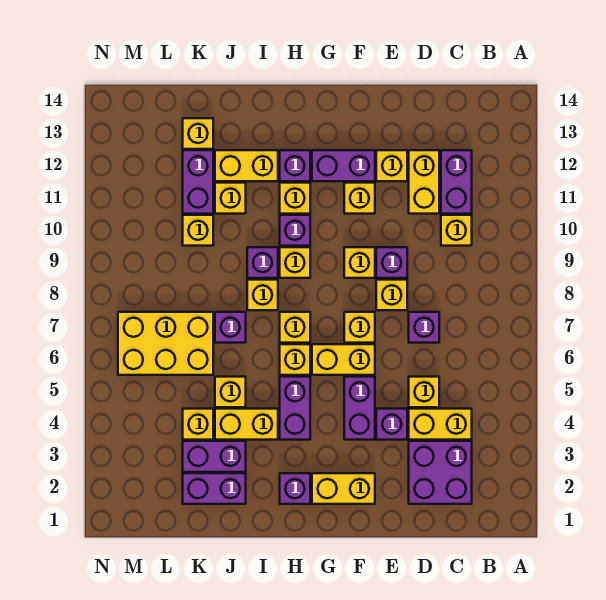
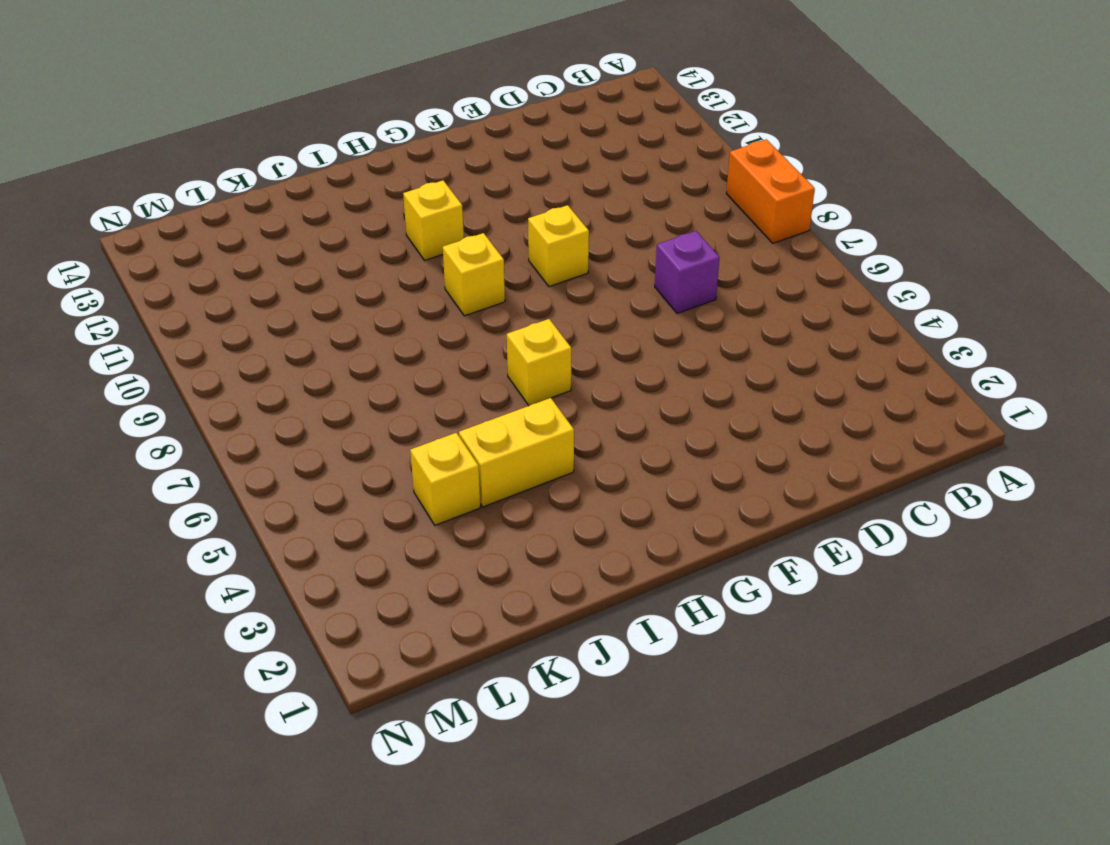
orange 1x2 brick [726,139,815,243] -> none
none -> purple 2x2 brick [409,441,472,504]
none -> yellow 1x2 brick [409,409,472,440]
none -> yellow 1x1 brick [441,215,472,246]
none -> purple 1x2 brick [441,150,472,214]

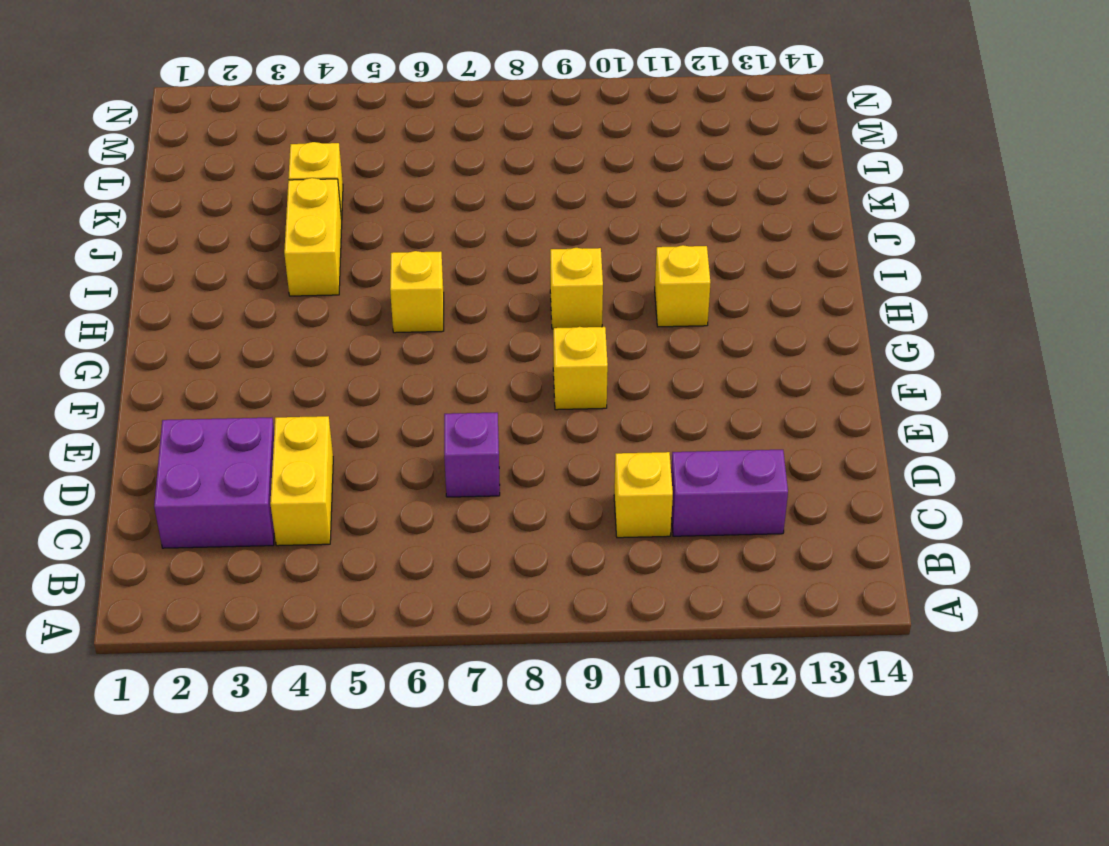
none -> yellow 1x1 brick [409,377,439,407]
none -> yellow 1x2 brick [409,150,439,214]
none -> purple 1x1 brick [376,409,407,440]
none -> yellow 1x1 brick [376,280,407,310]

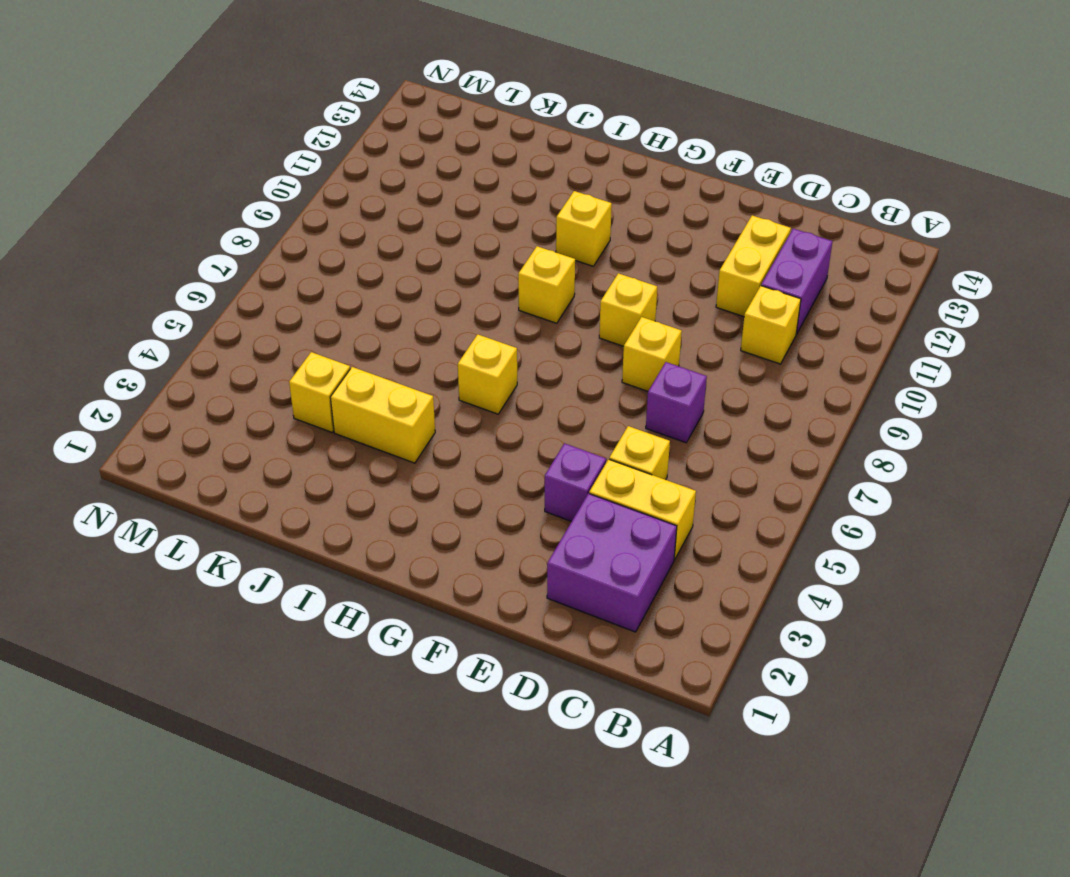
none -> purple 1x1 brick [376,247,407,278]
none -> yellow 1x1 brick [376,150,407,181]
none -> yellow 1x2 brick [312,473,375,504]
none -> purple 1x2 brick [344,377,375,440]

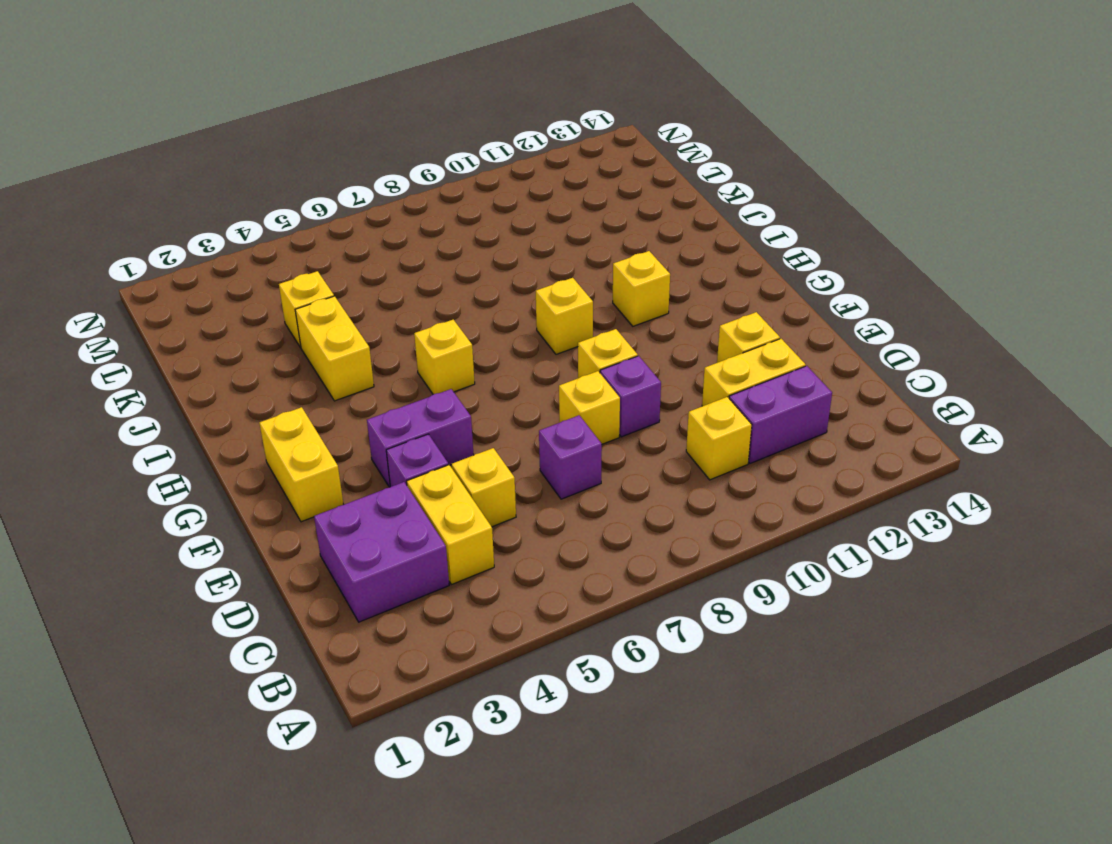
none -> yellow 1x2 brick [312,344,375,375]
none -> yellow 1x1 brick [344,312,375,343]
none -> yellow 1x1 brick [344,183,375,214]
none -> purple 1x2 brick [312,150,375,181]

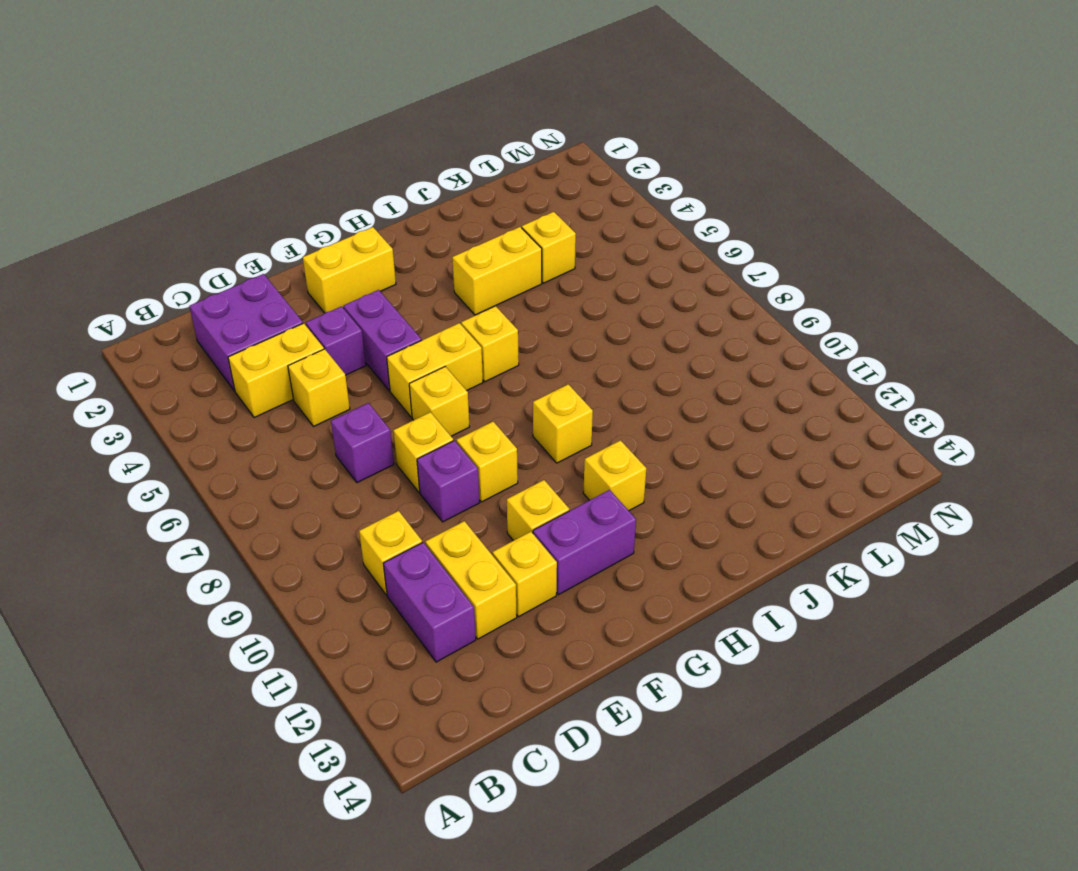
none -> purple 1x1 brick [280,473,310,504]
none -> purple 1x2 brick [280,377,310,440]
none -> yellow 1x1 brick [280,312,310,343]
none -> purple 1x1 brick [280,215,310,246]

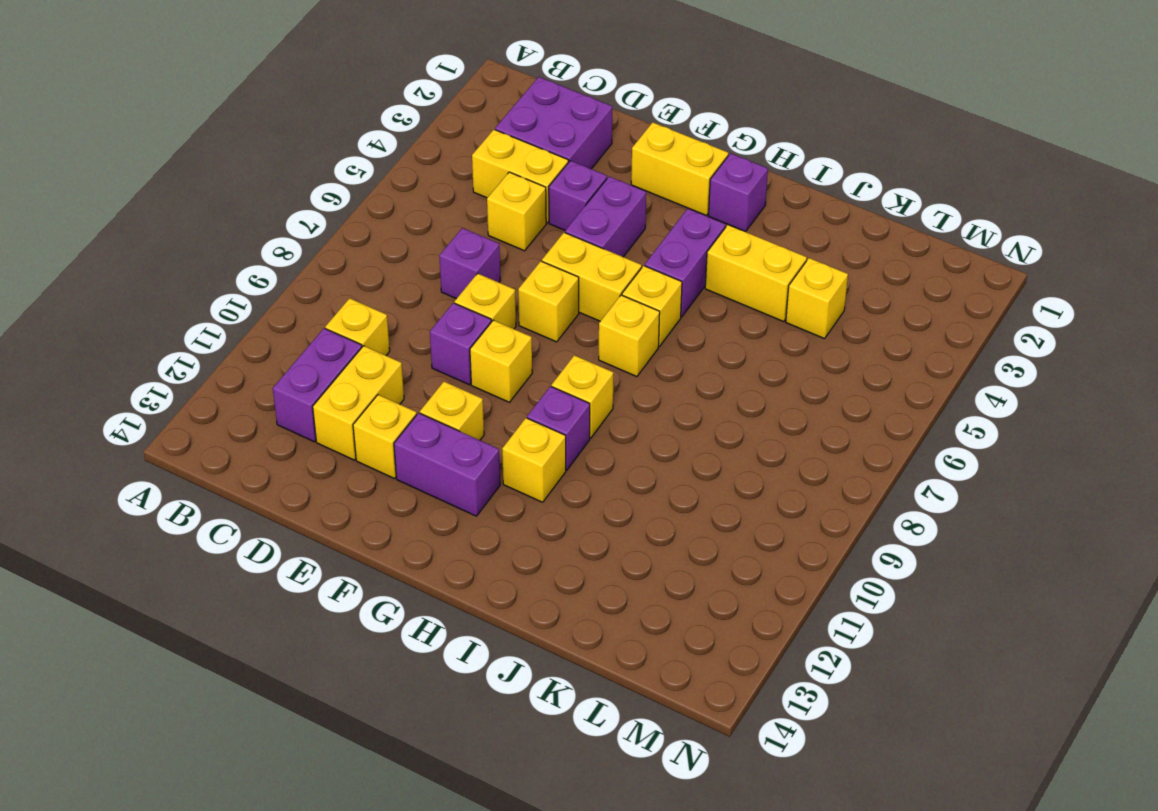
none -> purple 1x1 brick [280,150,310,181]
none -> yellow 1x1 brick [247,280,278,310]
none -> purple 1x1 brick [247,247,278,278]
none -> yellow 1x2 brick [215,150,278,181]

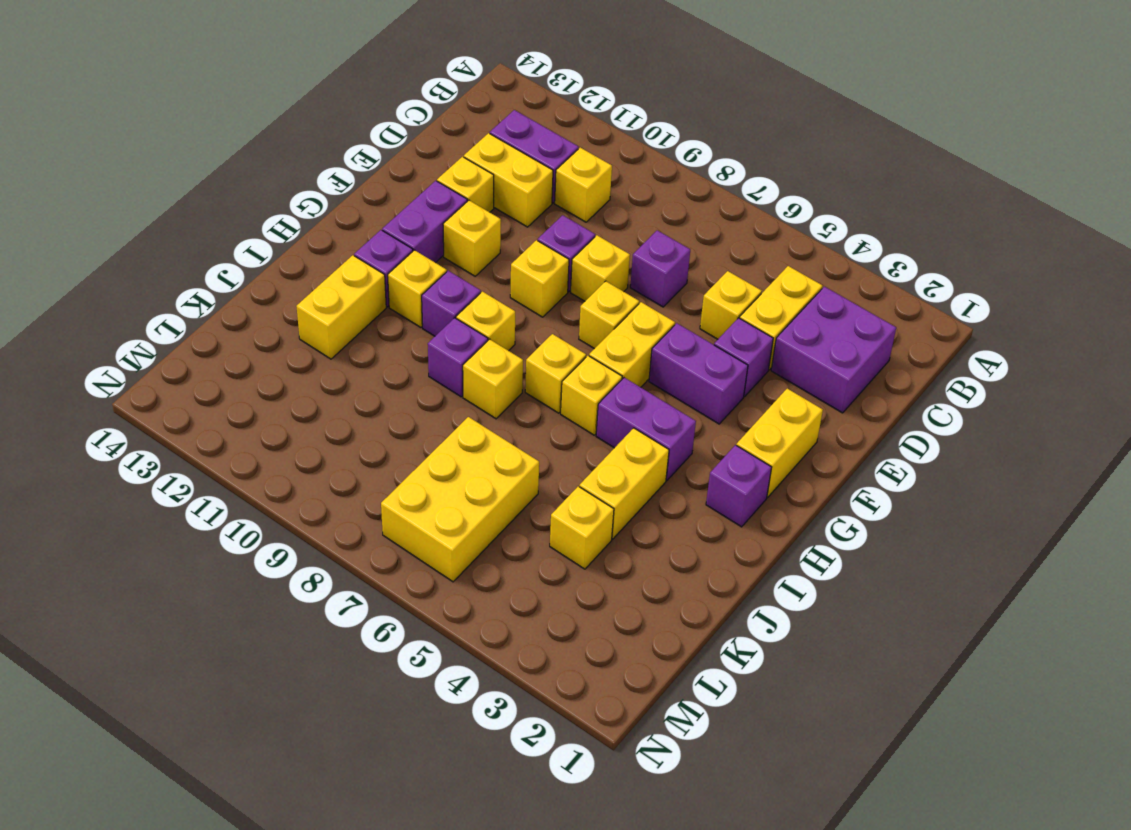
none -> purple 1x2 brick [183,473,246,504]
none -> purple 1x2 brick [183,441,246,472]
none -> yellow 1x1 brick [215,377,246,407]
none -> purple 1x1 brick [215,312,246,343]

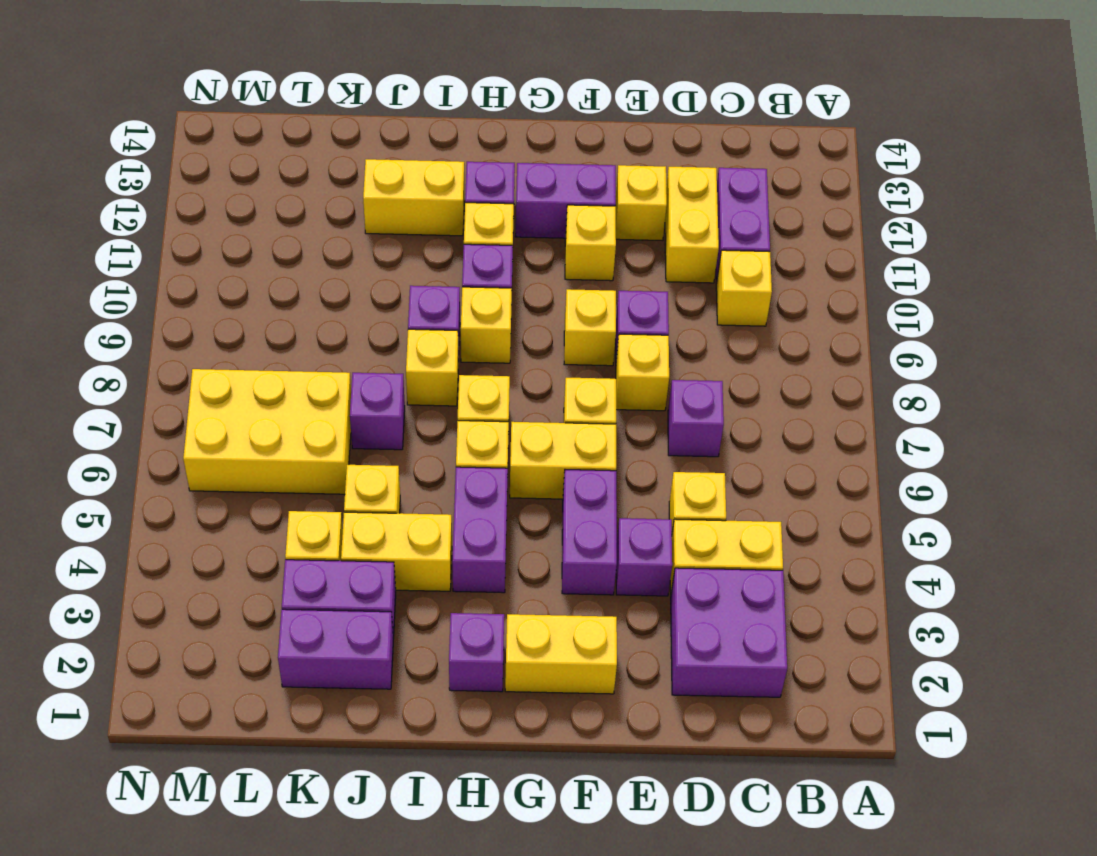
none -> yellow 1x1 brick [215,183,246,214]
none -> yellow 1x1 brick [183,215,213,246]
none -> purple 1x2 brick [183,150,213,214]
none -> yellow 1x1 brick [183,118,213,149]

